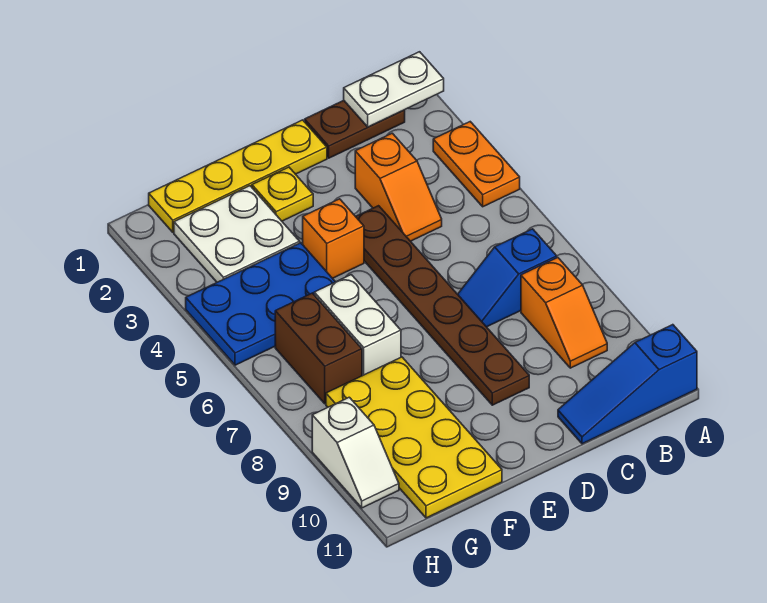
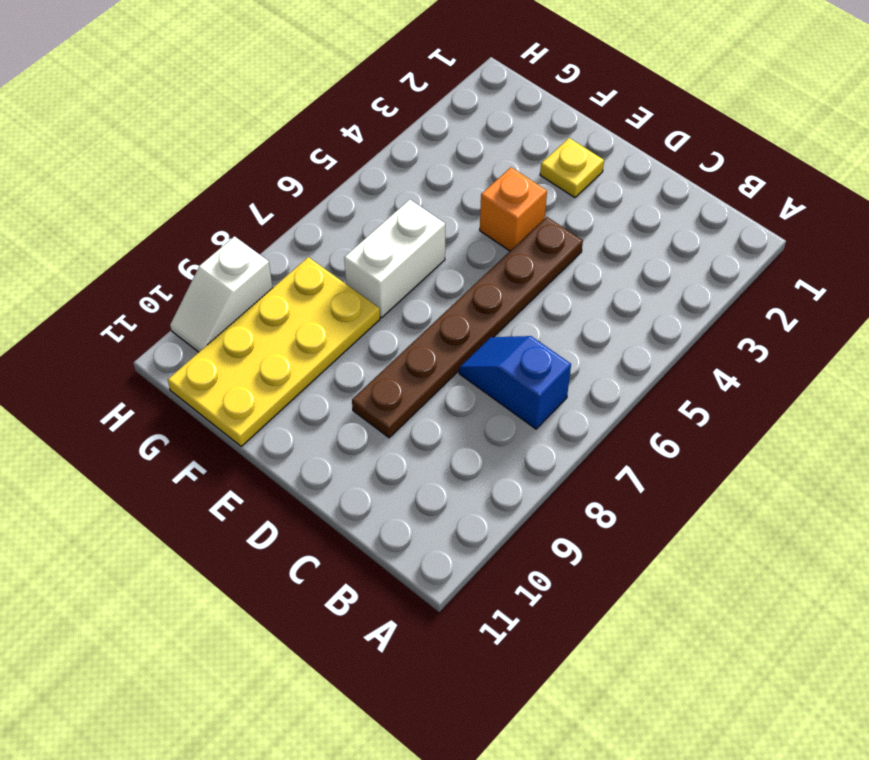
none -> orange 1x2 plate [433,122,520,207]
none -> blue 1x3 slope [558,325,697,444]
none -> brown 1x2 plate [305,101,405,158]

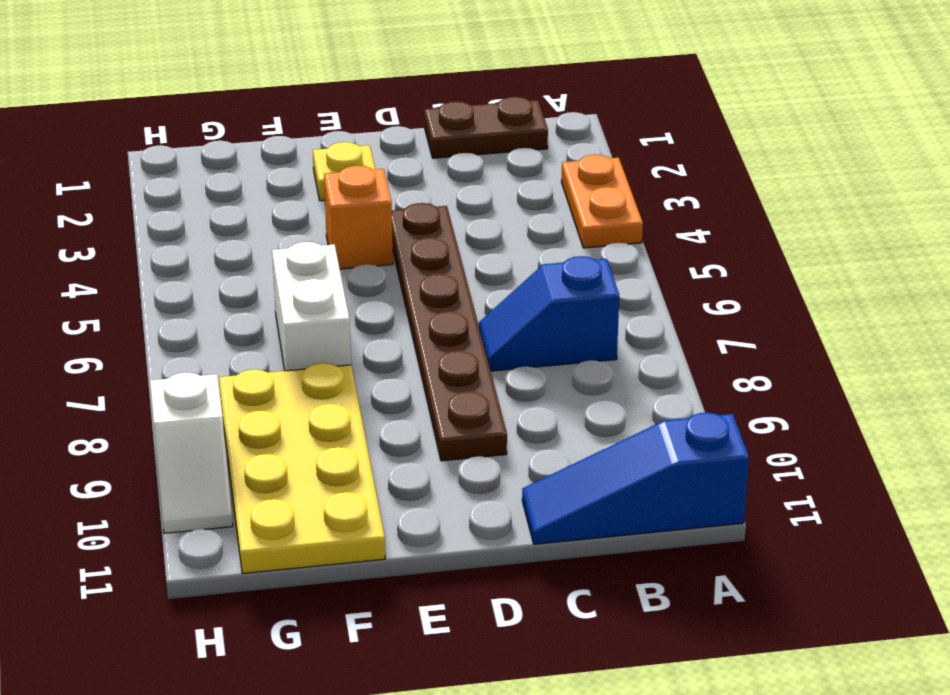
none -> orange 1x2 slope [521,258,607,368]
none -> orange 1x2 slope [355,133,442,241]
none -> yellow 1x4 plate [149,120,327,232]

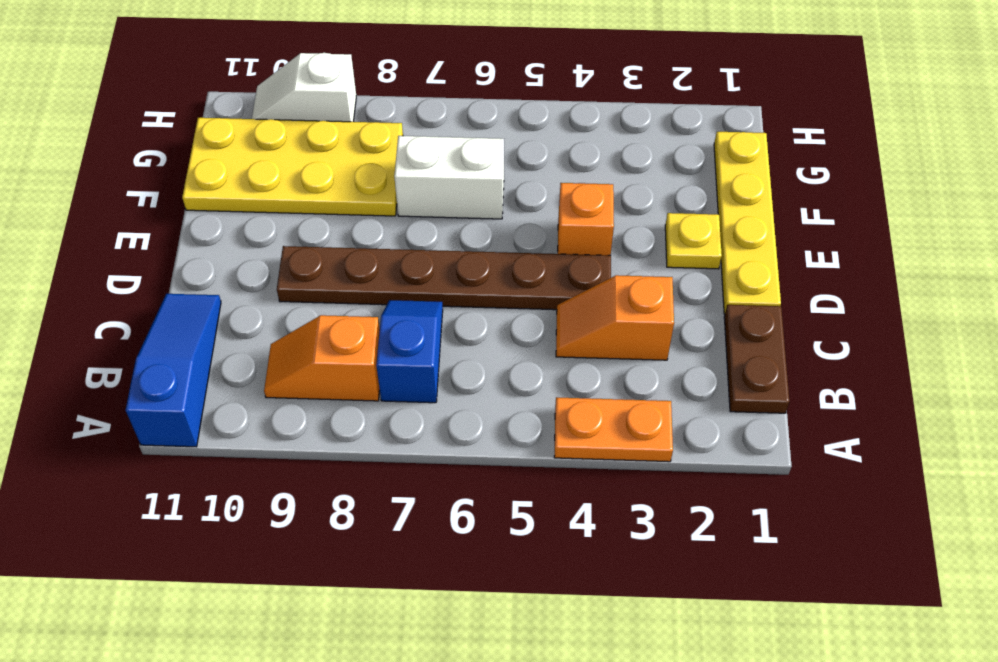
none -> white 2x2 plate [174,186,300,282]
none -> blue 2x3 plate [186,243,335,365]
none -> brown 1x2 brick [275,293,362,404]

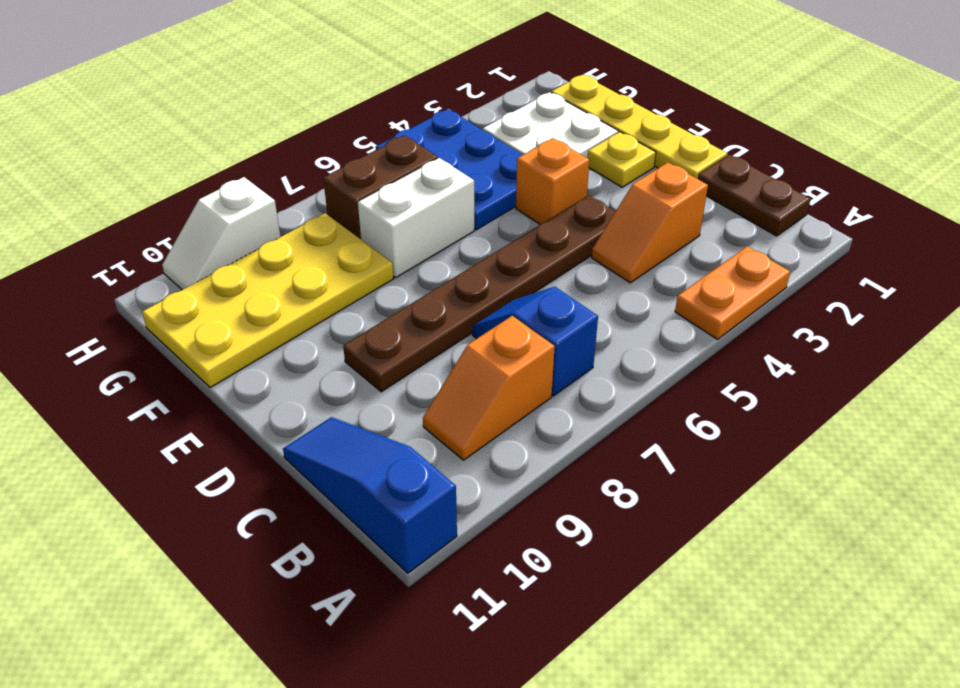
none -> white 1x2 plate [344,52,444,127]

